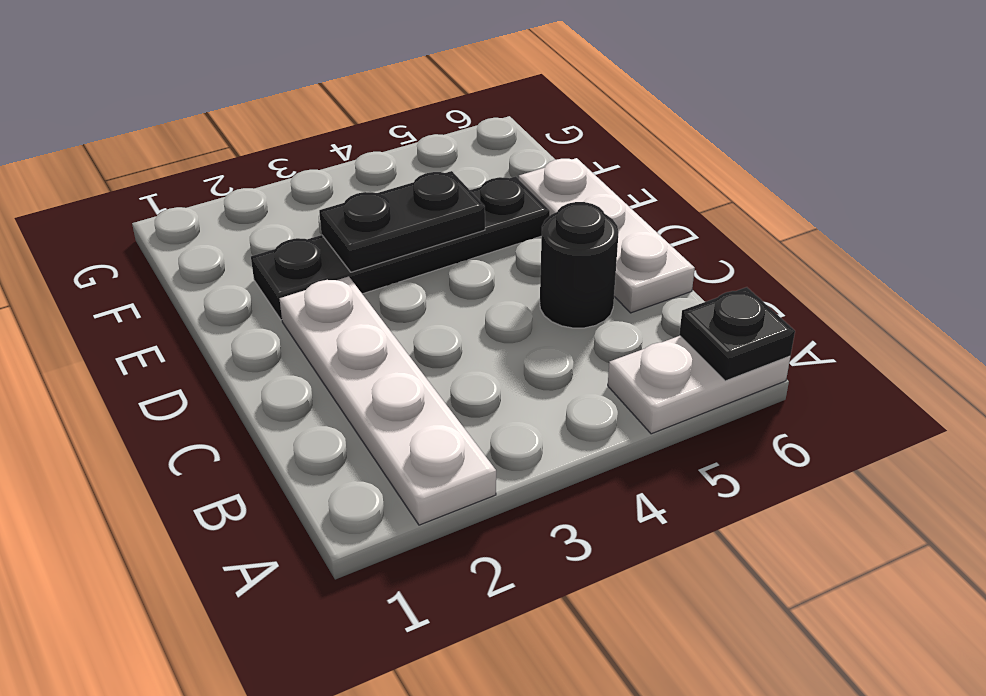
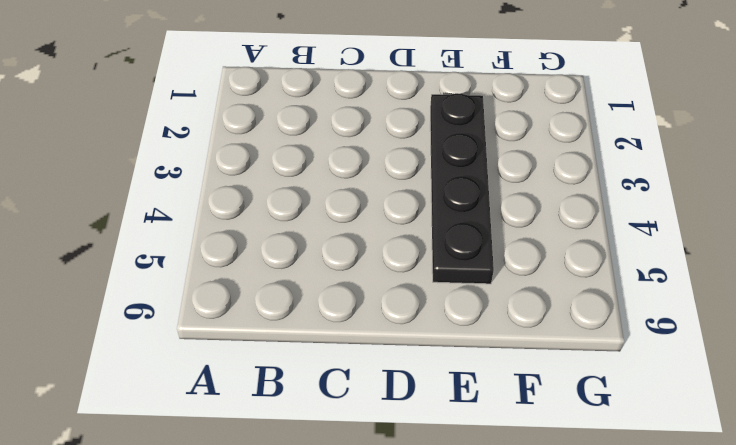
none -> white 1x4 plate [280,276,496,525]
none -> white 1x2 plate [608,336,790,434]

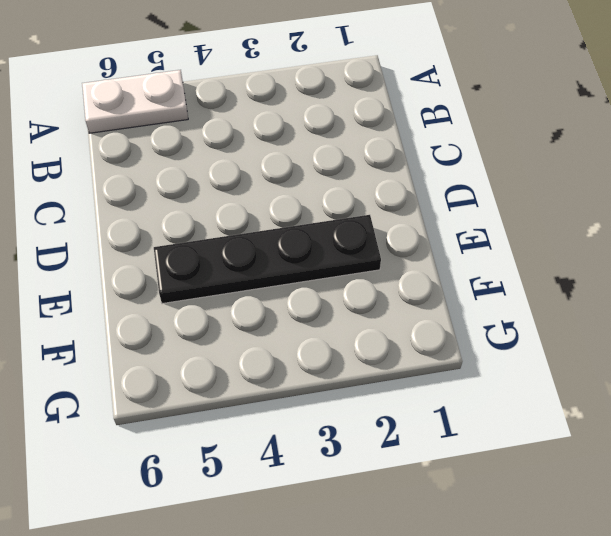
none -> white 1x4 plate [280,276,496,525]
none -> black 1x1 round brick [540,202,619,328]

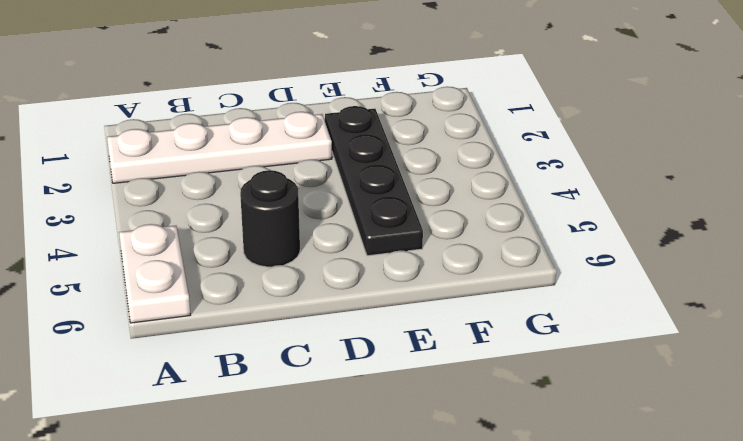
none -> white 1x3 plate [519,158,695,313]
none -> black 1x1 plate [679,287,795,381]

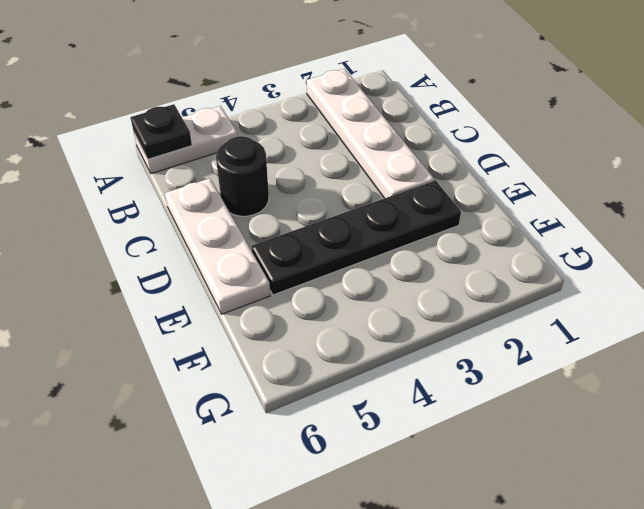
none -> black 1x2 plate [319,171,485,272]

